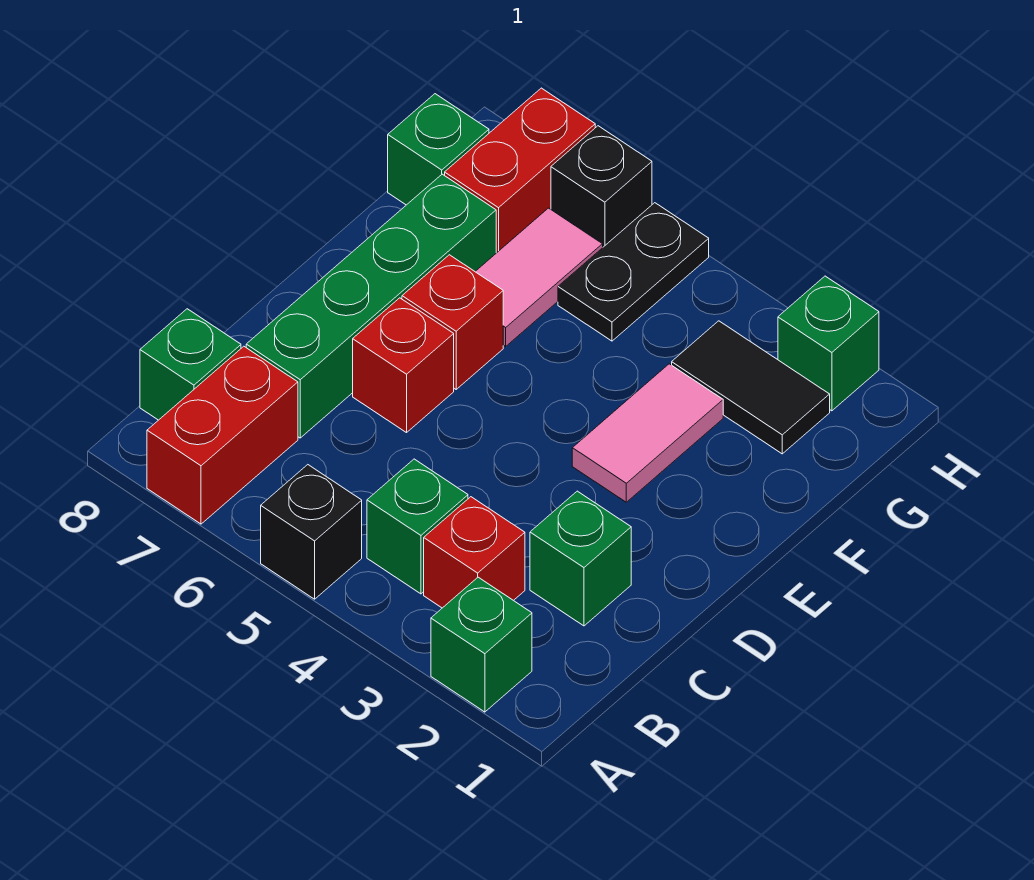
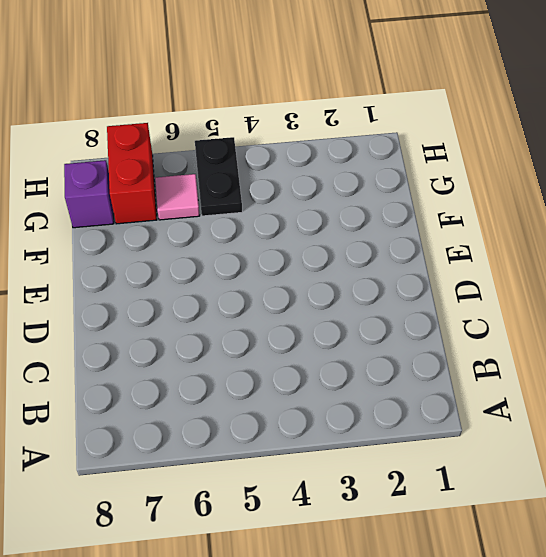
pink 1x1 tile [155,174,200,220] -> pink 1x2 tile [475,208,603,346]
purple 1x1 brick [64,160,114,228] -> green 1x1 brick [388,94,489,205]
none -> green 1x1 brick [431,577,532,712]
none -> black 1x1 brick [261,465,362,599]
none -> red 1x2 brick [147,346,298,524]

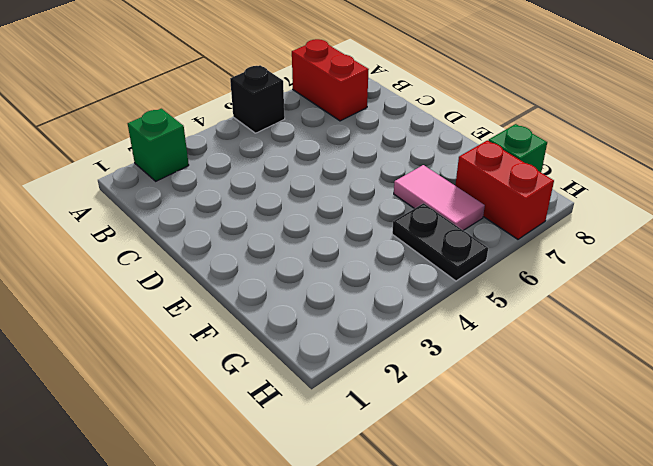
none -> red 1x1 brick [424,497,525,608]
none -> green 1x1 brick [367,459,468,594]
none -> green 1x1 brick [140,309,241,420]

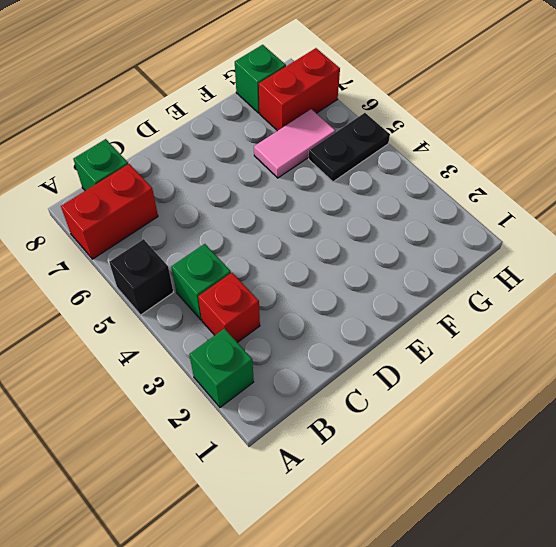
none -> green 1x1 brick [530,491,631,626]
none -> green 1x4 brick [246,174,496,438]
none -> red 1x1 brick [353,298,454,433]

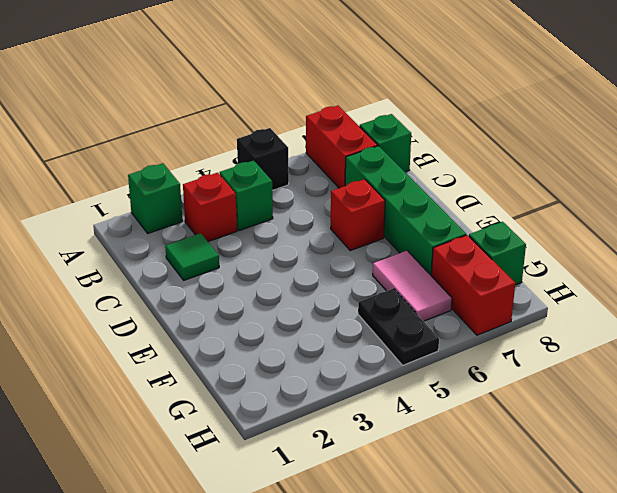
green 1x1 tile [165,233,219,280] -> green 1x1 brick [530,491,631,626]
none -> pink 1x2 tile [572,364,723,502]
none -> red 1x1 brick [402,255,503,389]
none -> black 1x2 tile [672,321,830,454]

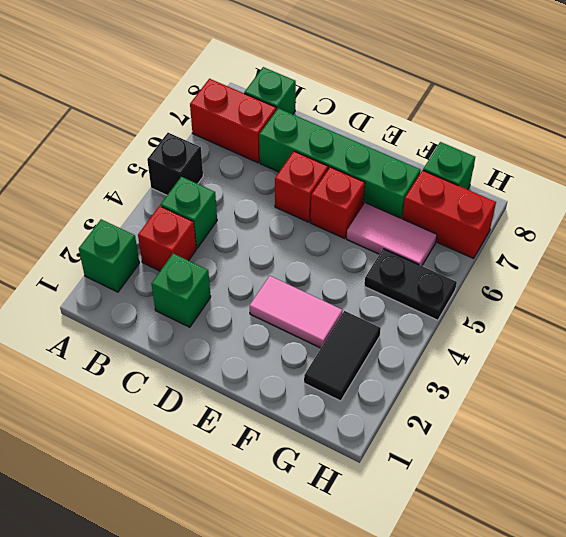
none -> green 1x1 brick [778,276,879,411]
none -> black 1x1 brick [551,126,652,247]

